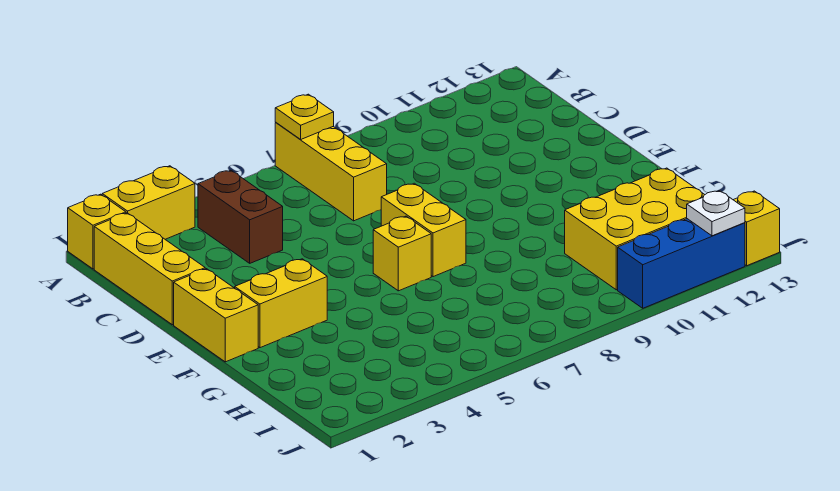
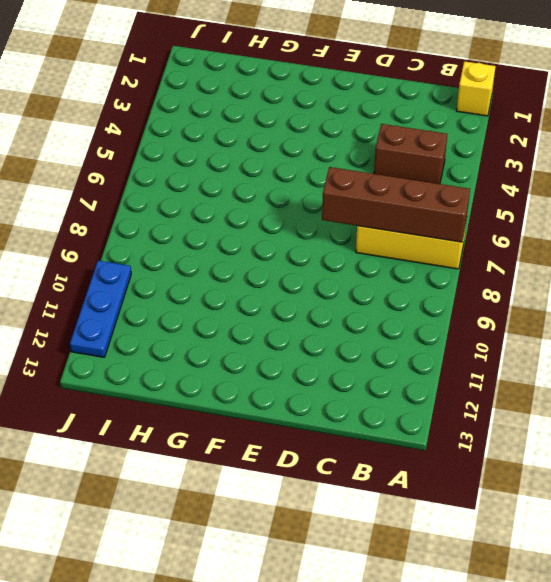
brown 1x4 brick [322,167,470,242] -> yellow 1x1 plate [275,94,334,140]
blue 1x3 plate [70,260,131,357] -> blue 1x3 brick [618,219,745,308]
none -> yellow 1x2 brick [102,166,195,239]
none -> yellow 1x3 brick [94,213,205,325]
none -> yellow 1x2 brick [174,269,258,362]

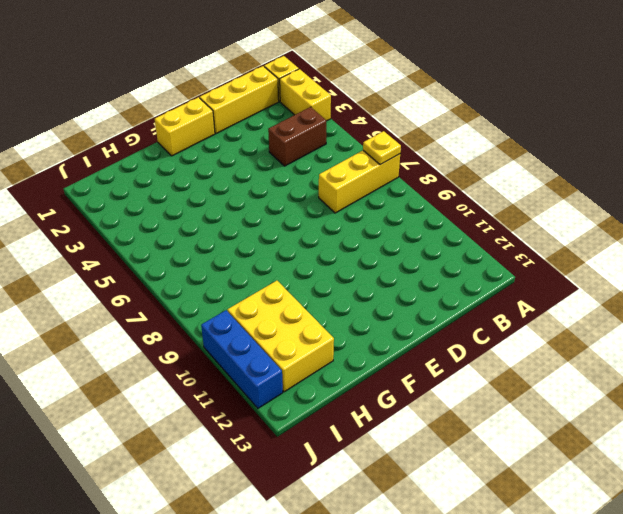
none -> yellow 1x2 brick [381,183,466,277]
none -> yellow 1x2 brick [235,259,327,348]
none -> yellow 1x1 brick [373,216,431,291]

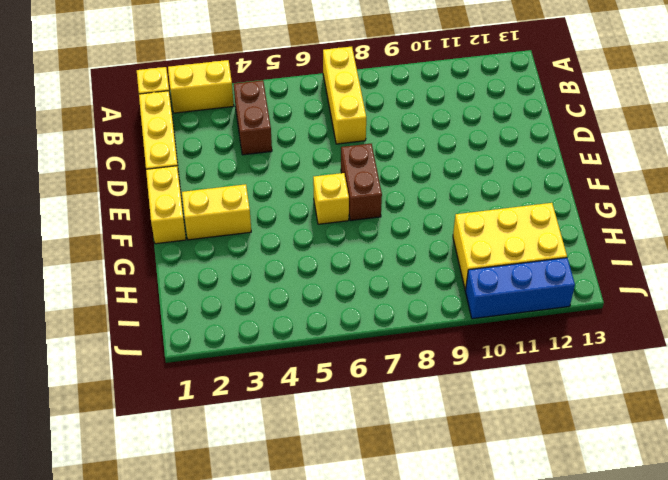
brown 1x2 brick [341,144,382,220] -> yellow 1x2 brick [381,183,466,277]
none -> yellow 1x1 brick [734,191,780,266]
none -> yellow 1x1 plate [275,94,334,140]
none -> white 1x1 plate [687,191,745,236]

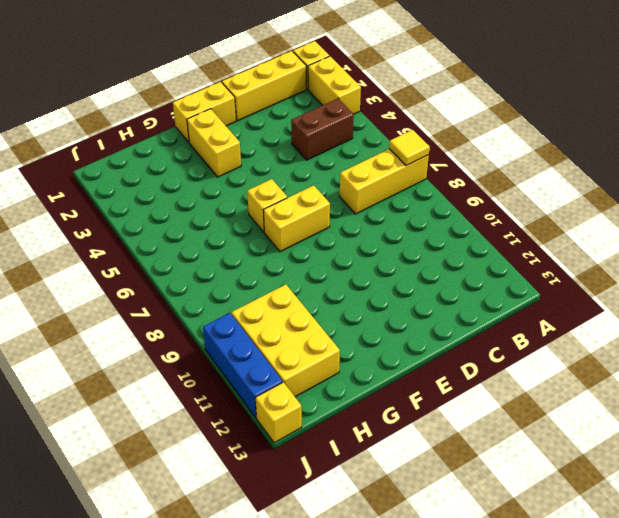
yellow 1x1 tile [389,130,430,166] -> yellow 1x1 plate [275,94,334,140]
none -> white 1x1 plate [687,191,745,236]

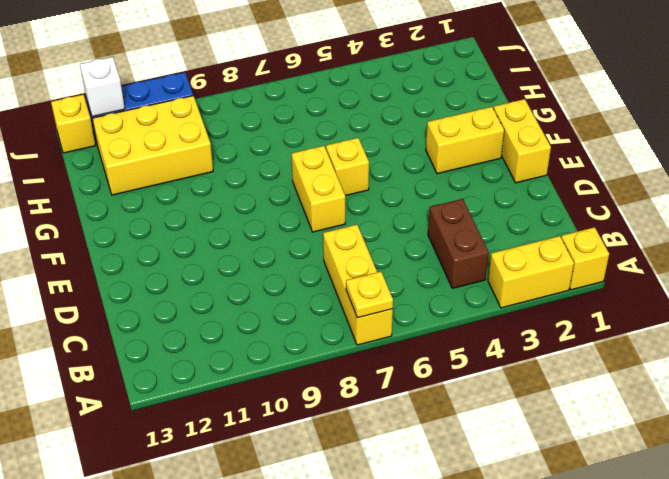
white 1x1 brick [80,57,125,117] -> white 1x1 plate [687,191,745,236]
none -> yellow 1x3 brick [94,213,205,325]

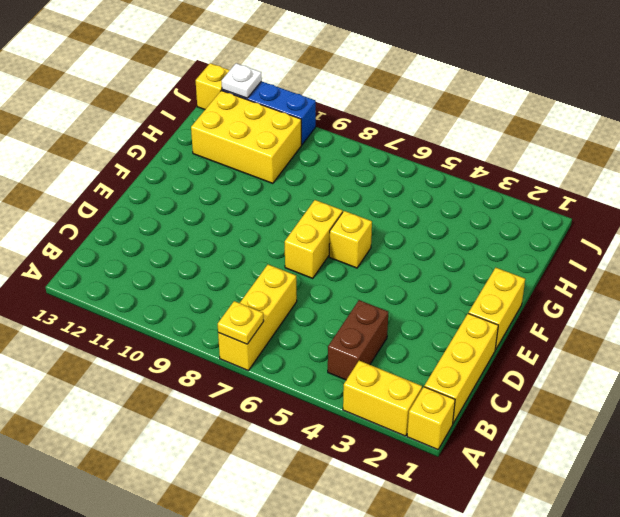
none -> yellow 1x2 brick [235,259,327,348]

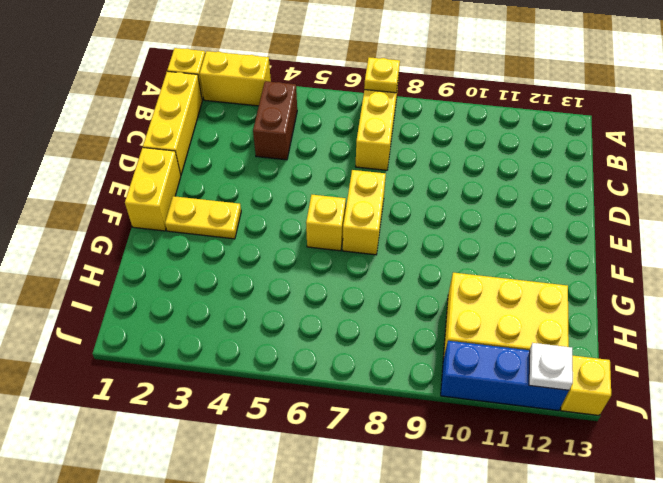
yellow 1x2 plate [165,196,241,239] -> yellow 1x2 brick [235,259,327,348]

